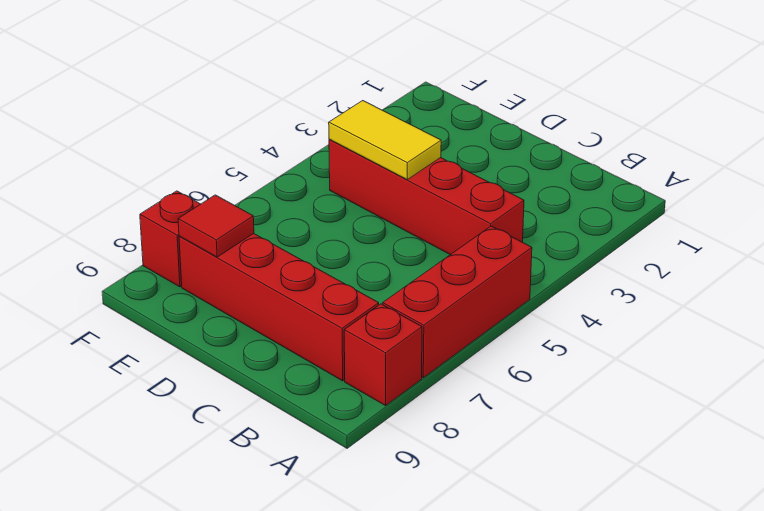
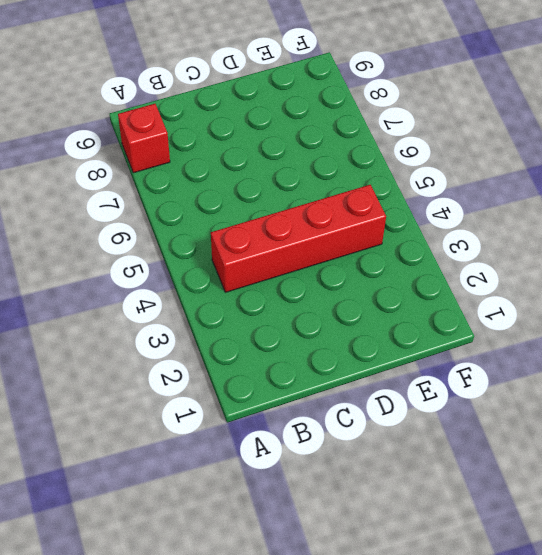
none -> red 1x3 brick [383,226,532,378]
none -> red 1x4 brick [179,233,379,381]

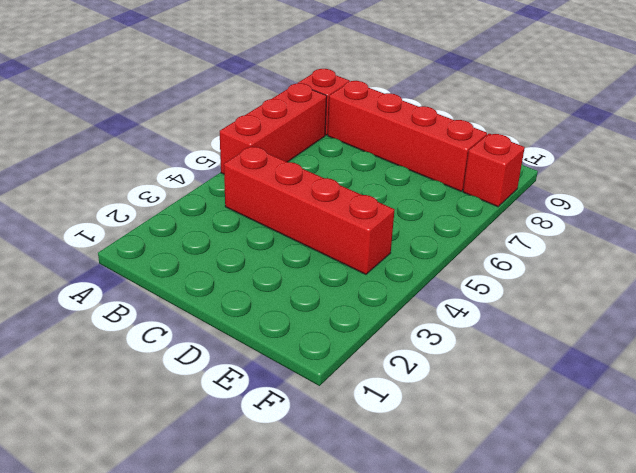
none -> yellow 1x2 tile [329,101,441,179]
none -> red 1x1 tile [178,195,254,257]

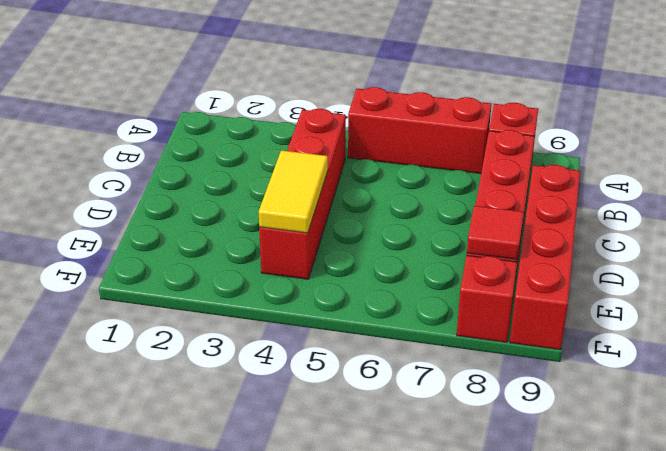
red 1x4 brick [510,165,580,350] -> none

